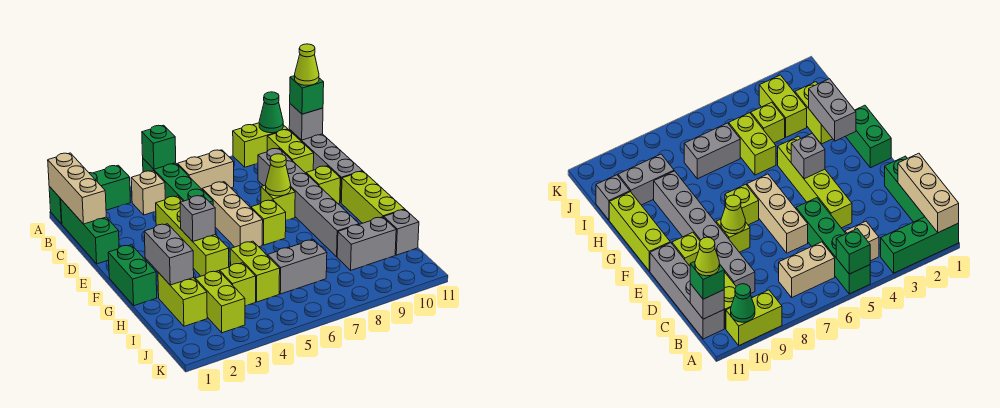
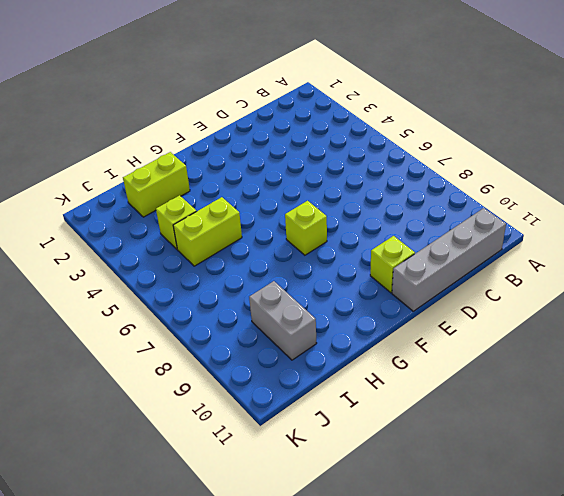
none -> green 1x3 brick [49,165,131,224]
none -> green 1x4 brick [143,159,213,205]
none -> lime 1x2 brick [233,123,288,167]
none -> green 1x3 brick [61,200,119,264]

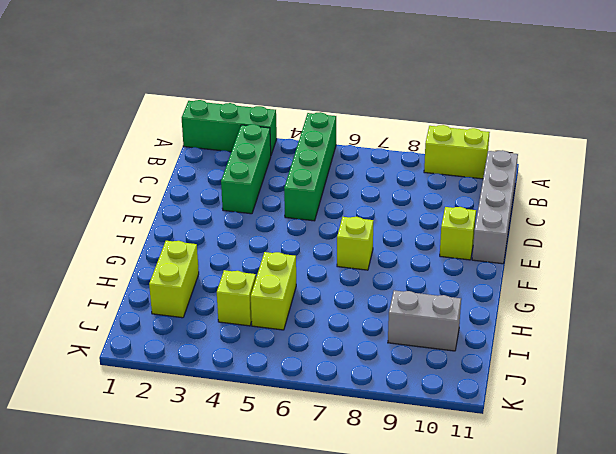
green 1x3 brick [221,124,271,214] -> green 1x3 brick moved to [61,200,119,264]
none -> tan 1x1 brick [131,171,165,215]
none -> tan 1x2 brick [178,150,234,189]
none -> lime 1x2 brick [267,130,314,173]
none -> grey 1x6 brick [258,148,359,257]

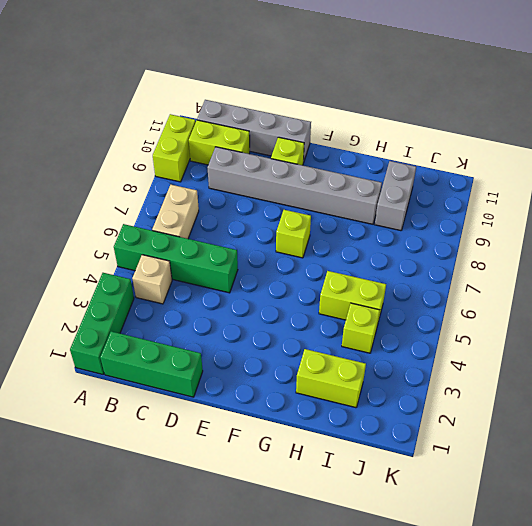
none -> lime 1x4 brick [156,196,229,276]
none -> tan 1x3 brick [202,182,263,247]
none -> lime 1x1 brick [261,185,295,220]
none -> green 1x2 brick [108,245,157,306]

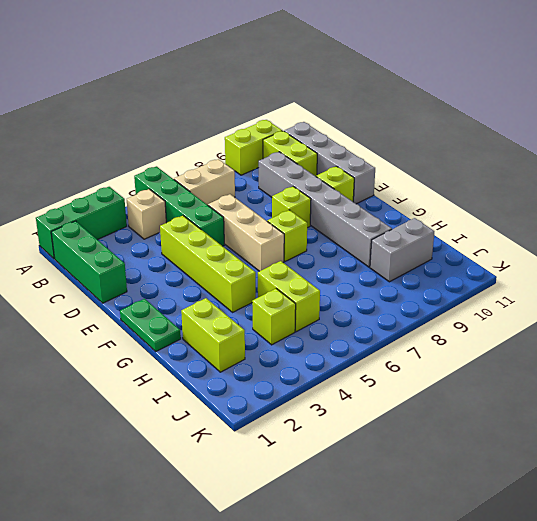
green 1x2 plate [120,299,181,351] -> green 1x2 brick [108,245,157,306]
none -> lime 1x3 brick [341,171,405,223]
none -> lime 1x2 brick [195,271,245,333]
none -> grey 1x2 brick [268,240,327,294]
none -> grey 1x1 brick [384,210,419,255]

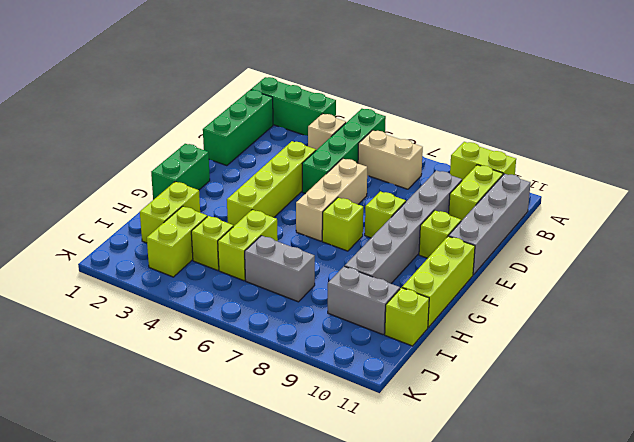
lime 1x1 brick [385,288,429,346] -> grey 1x1 brick [384,210,419,255]
none -> tan 1x3 brick [48,153,106,224]
none -> green 1x1 brick [142,125,176,169]
none -> green 1x1 cone [259,92,283,133]
none -> grey 1x1 brick [289,104,323,140]

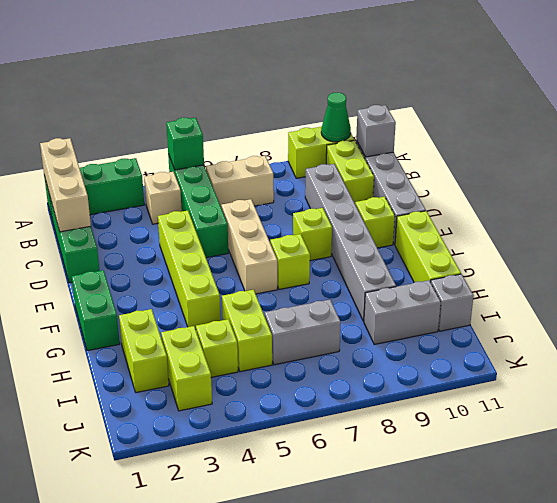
none -> lime 1x1 cone [266,154,291,196]
none -> grey 1x1 brick [180,195,216,241]
none -> grey 1x2 brick [144,224,194,285]
none -> green 1x1 brick [290,76,324,114]

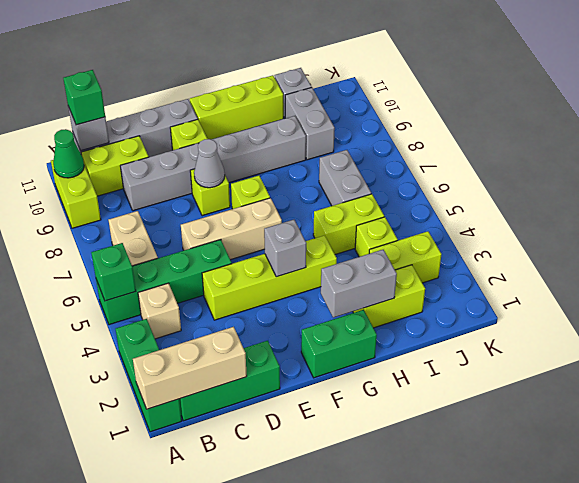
grey 1x1 cone [194,139,225,188] -> lime 1x1 cone [266,154,291,196]
none -> lime 1x1 cone [295,44,319,85]

